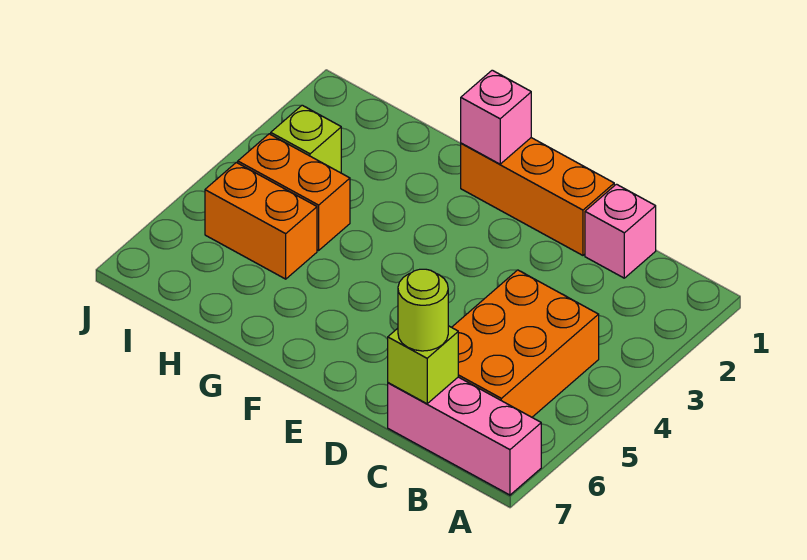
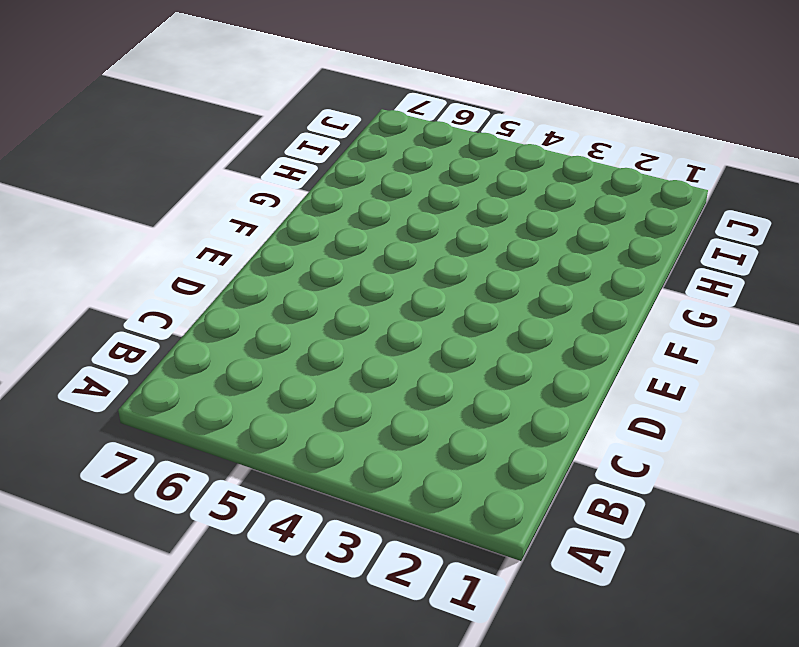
none -> pink 1x3 brick [388,377,541,495]
none -> orange 2x3 brick [452,270,599,417]

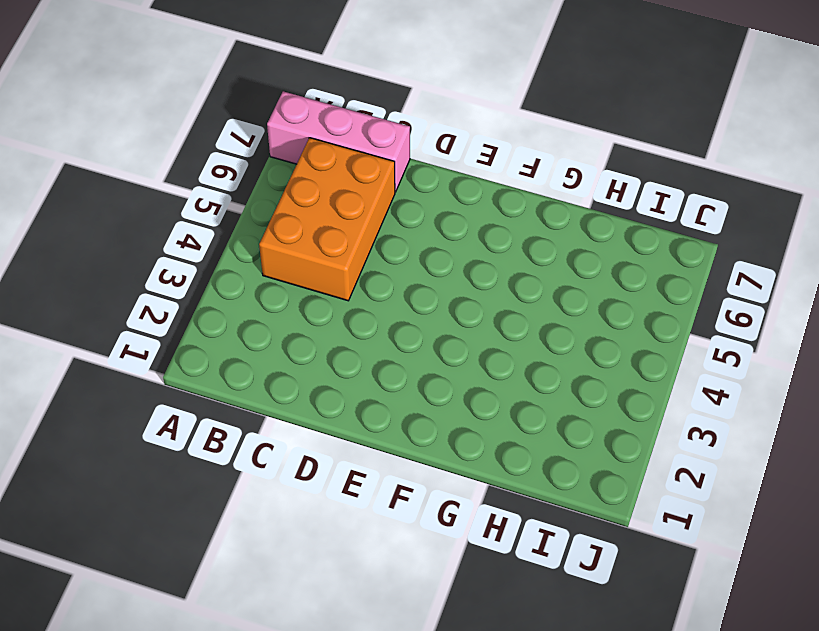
none -> pink 1x1 brick [585,184,656,278]
none -> orange 1x3 brick [461,138,614,255]

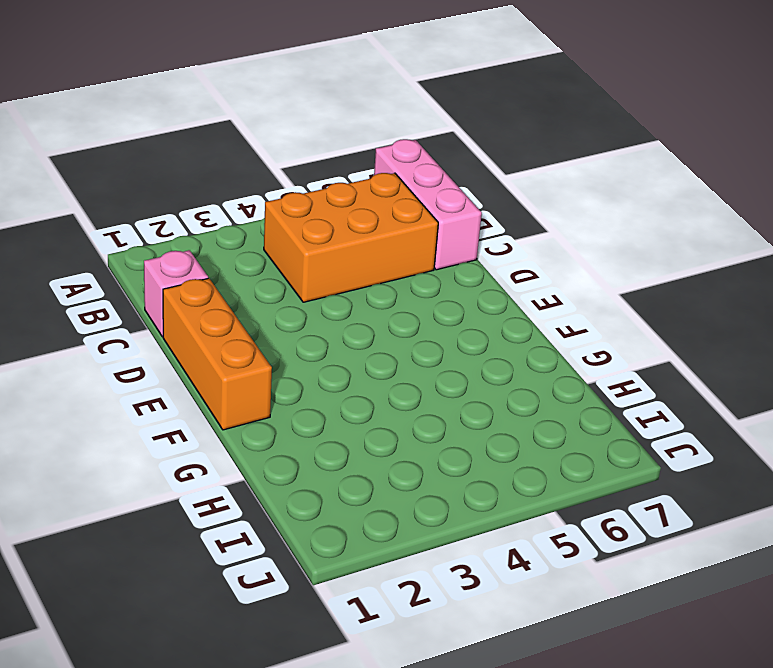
none -> orange 1x2 brick [238,134,350,250]
none -> orange 1x2 brick [205,162,317,279]

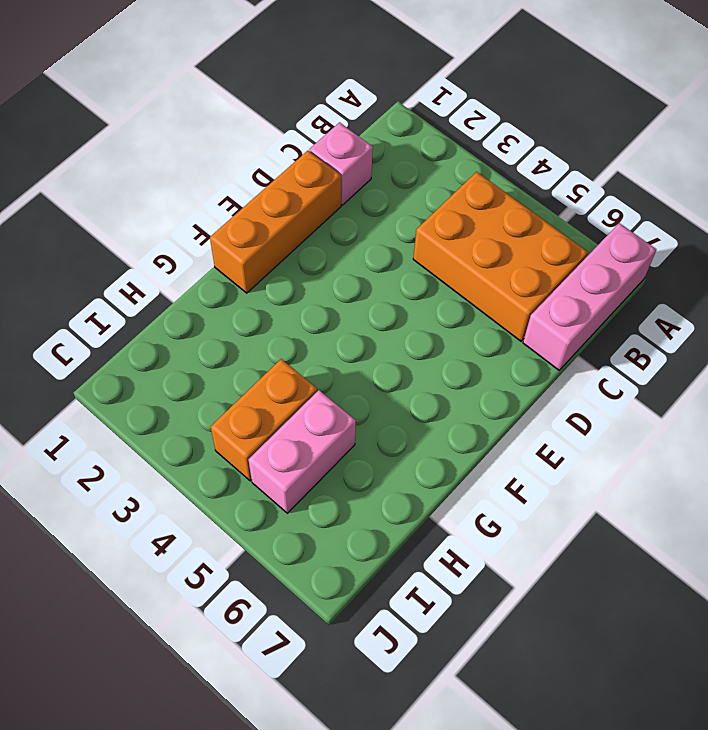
pink 1x2 brick [249,390,356,513] -> orange 1x2 brick [205,162,317,279]
none -> lime 1x1 brick [271,105,341,173]
none -> lime 1x1 brick [388,326,458,404]

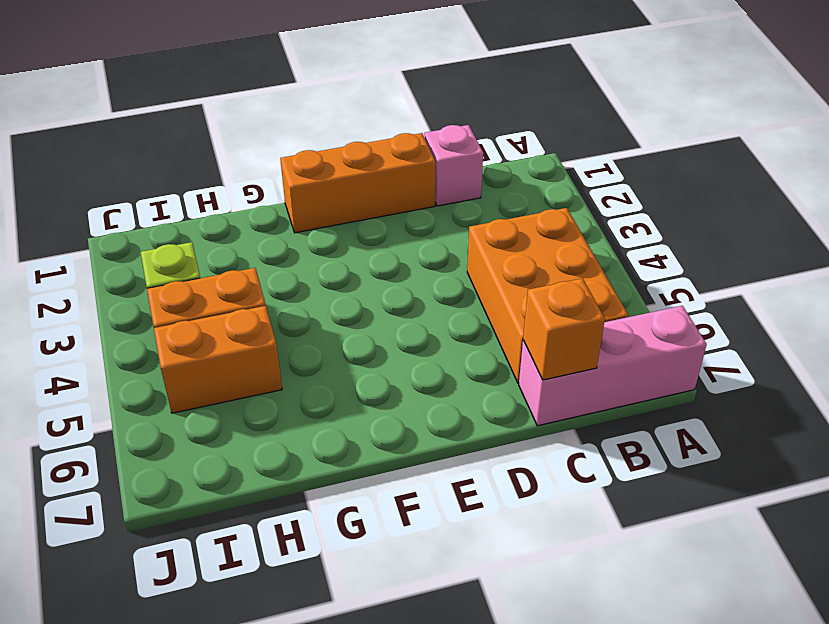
orange 1x1 brick [523,278,605,380] -> lime 1x1 brick [388,326,458,404]
none -> pink 1x1 brick [461,70,531,164]
none -> lime 1x1 round brick [398,269,448,351]

